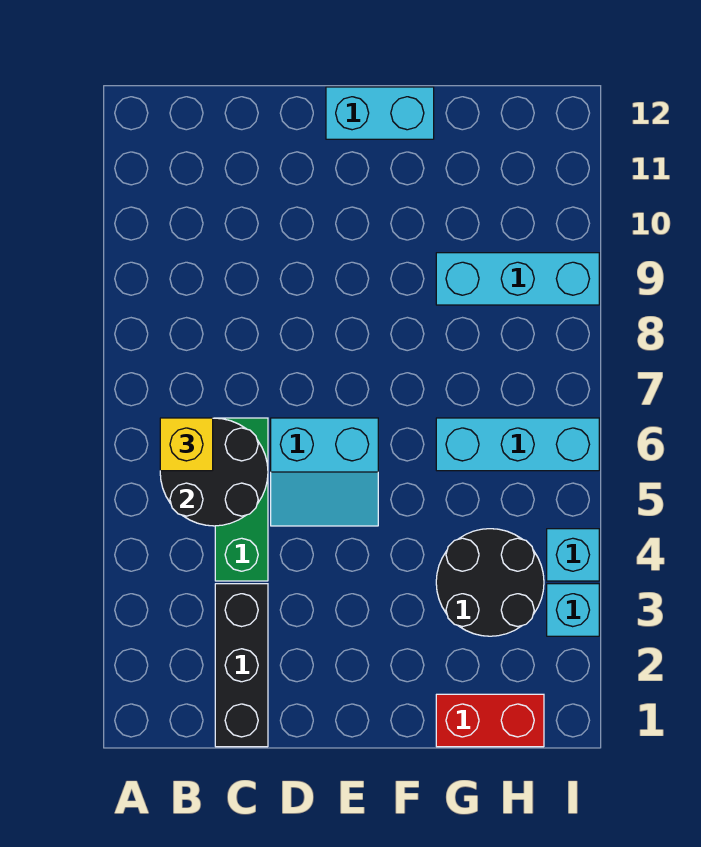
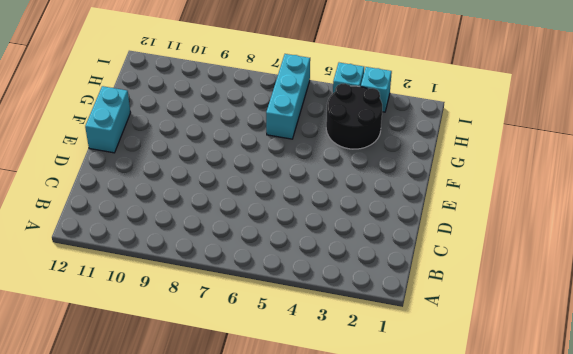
none -> black 1x3 brick [215,584,268,747]
none -> green 1x3 brick [215,418,268,581]
none -> cyan 2x2 slope [271,418,378,526]

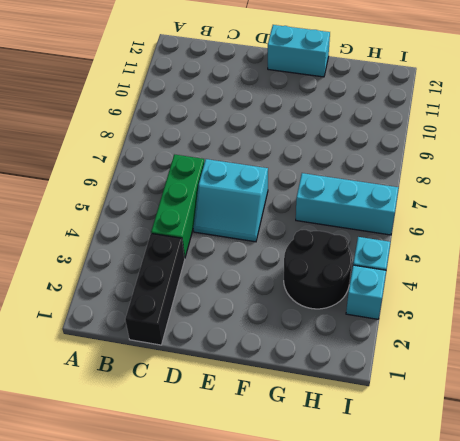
none -> red 1x2 brick [436,694,544,747]
none -> cyan 1x3 brick [436,253,599,305]
none -> black 2x2 round brick [160,418,268,526]

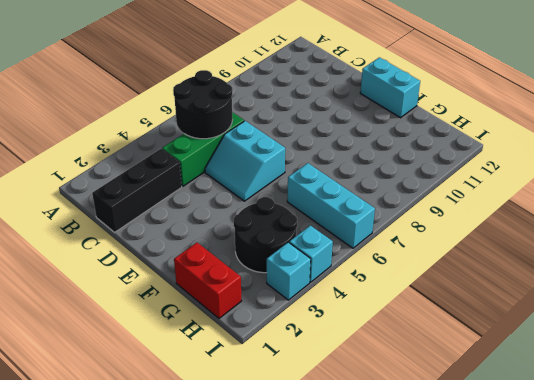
none -> cyan 1x3 brick [436,253,599,305]
none -> yellow 1x1 brick [160,418,213,471]

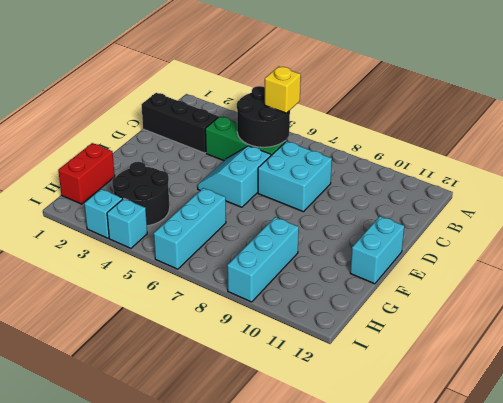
cyan 2x2 brick [258,141,332,212] -> none

